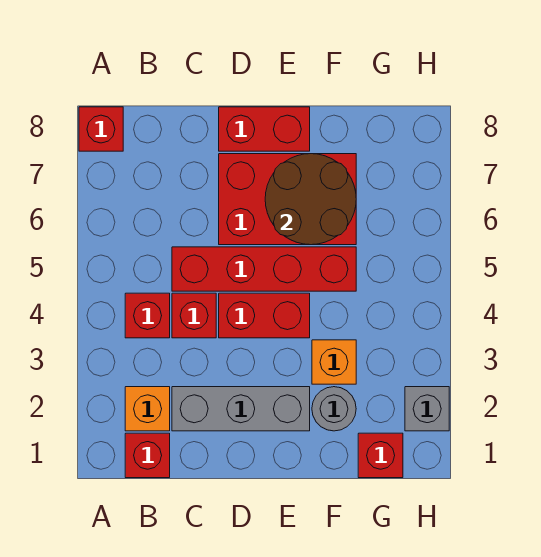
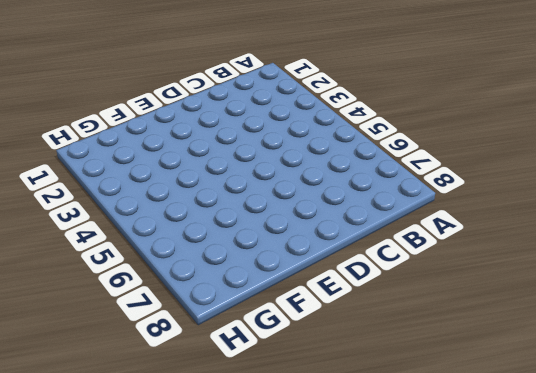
none -> red 1x1 brick [79,107,123,151]
none -> red 1x1 brick [125,433,170,478]
none -> orange 1x1 brick [125,387,170,431]

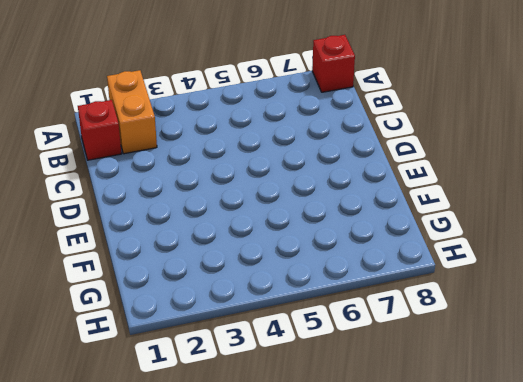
orange 1x2 brick [107,70,157,154] -> orange 1x1 brick [125,387,170,431]
none -> red 1x1 brick [125,293,170,338]
none -> grey 1x3 brick [172,387,310,431]
none -> red 1x1 brick [172,293,216,338]

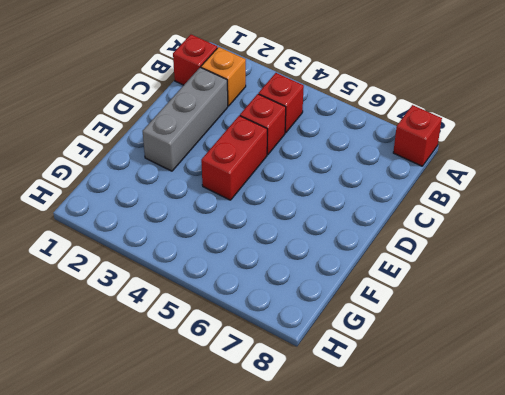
none -> red 1x4 brick [172,247,356,291]
none -> red 2x3 brick [219,154,356,245]
none -> red 1x2 brick [219,107,310,151]

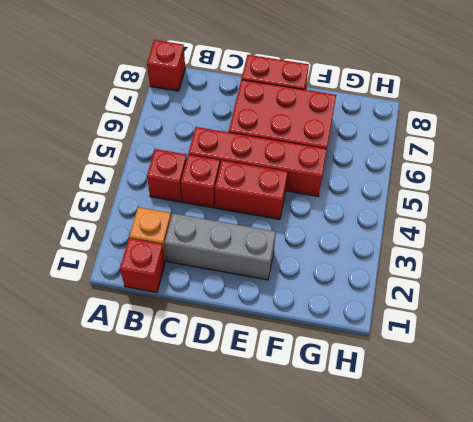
none -> grey 1x1 round brick [312,387,356,431]
none -> orange 1x1 brick [312,340,356,384]
none -> red 1x1 brick [358,433,403,478]

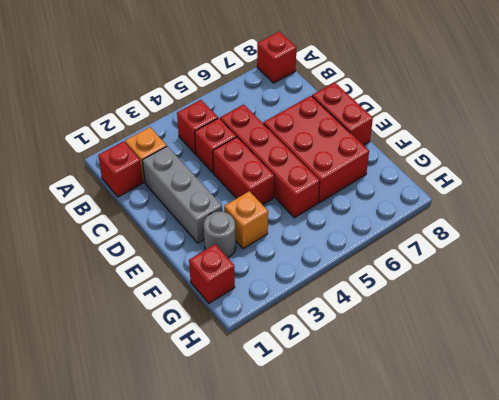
none -> grey 1x1 brick [405,387,449,431]
none -> brown 2x2 round brick [265,154,356,245]

